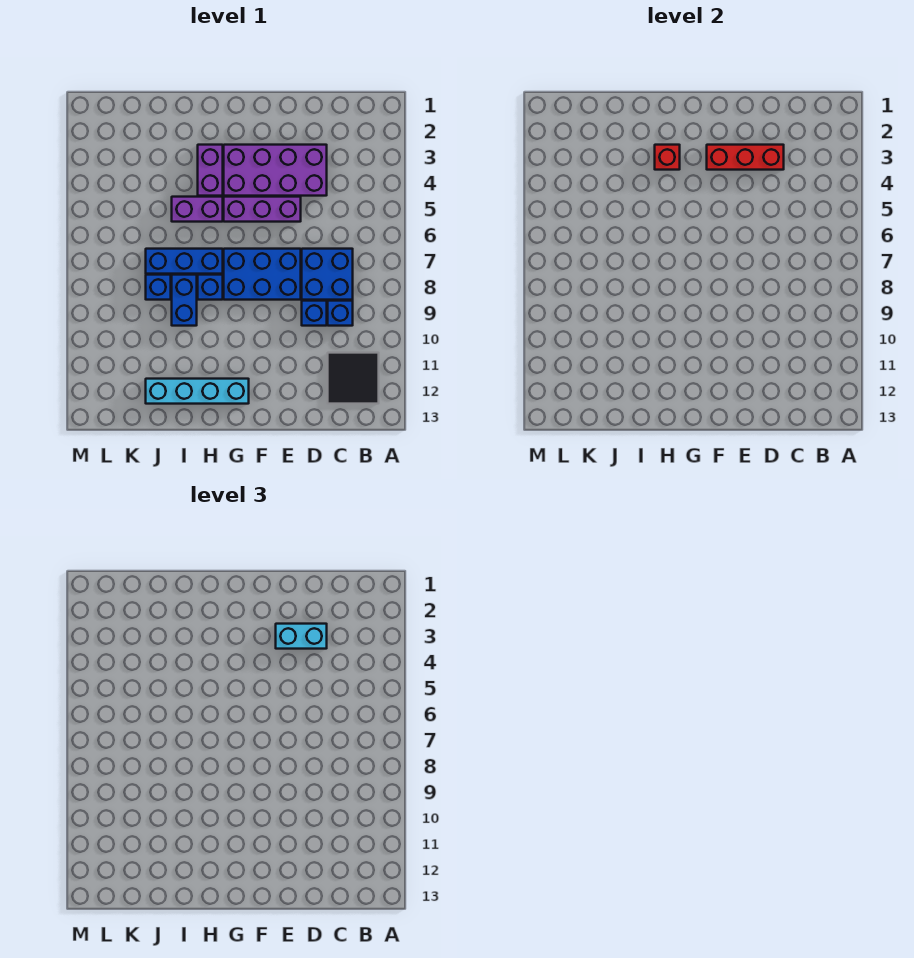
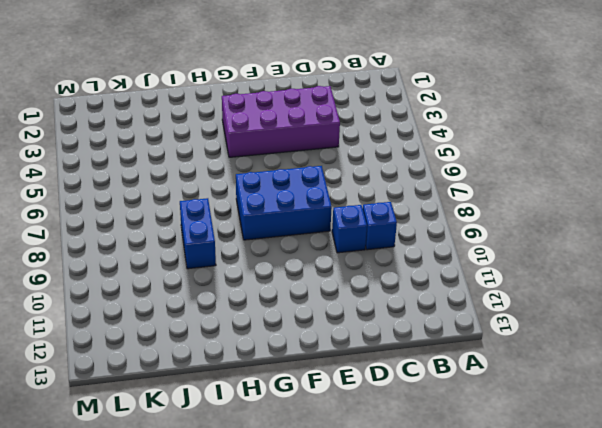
none -> black 2x2 tile [328,353,379,404]
none -> blue 2x2 brick [302,249,353,300]
none -> purple 1x3 brick [224,197,301,222]

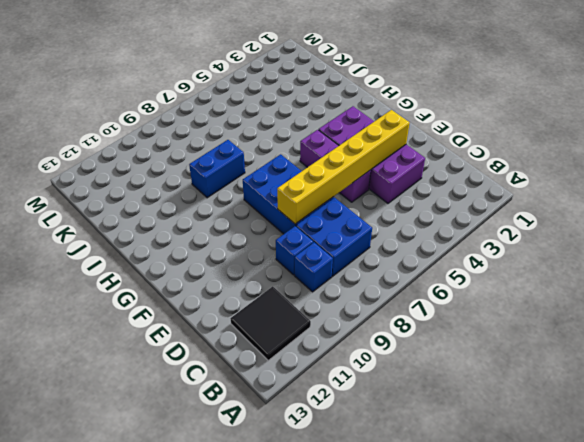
yellow 1x6 brick [277,110,410,224] -> red 1x3 brick [707,145,784,170]
none -> cyan 1x4 brick [146,379,249,404]
none -> purple 1x2 brick [198,145,223,196]
none -> purple 1x2 brick [172,197,223,222]

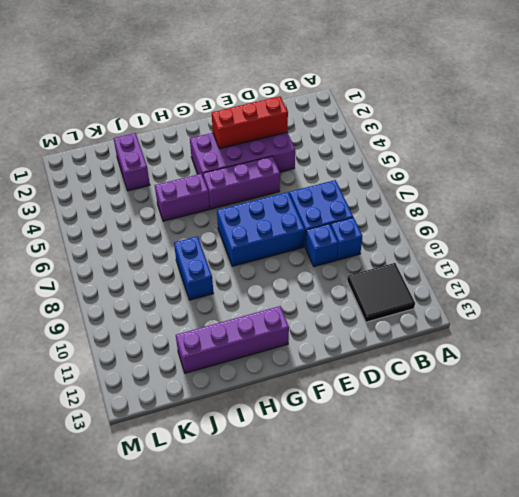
purple 1x4 brick [176,306,289,373] -> cyan 1x4 brick [146,379,249,404]
purple 1x2 brick [113,133,150,191] -> purple 1x2 brick moved to [198,145,223,196]
none -> blue 1x3 brick [146,249,223,274]
none -> blue 1x1 brick [198,275,223,300]
none -> blue 1x1 brick [146,275,171,300]

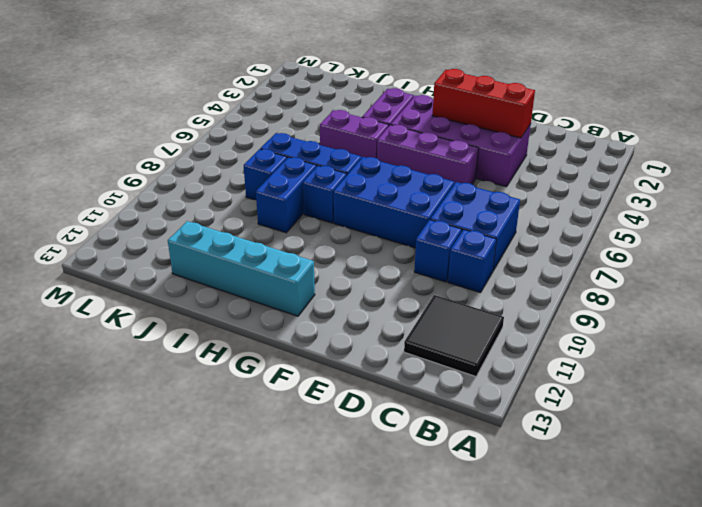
none -> red 1x1 brick [655,145,680,170]
none -> cyan 1x2 brick [276,624,327,649]

